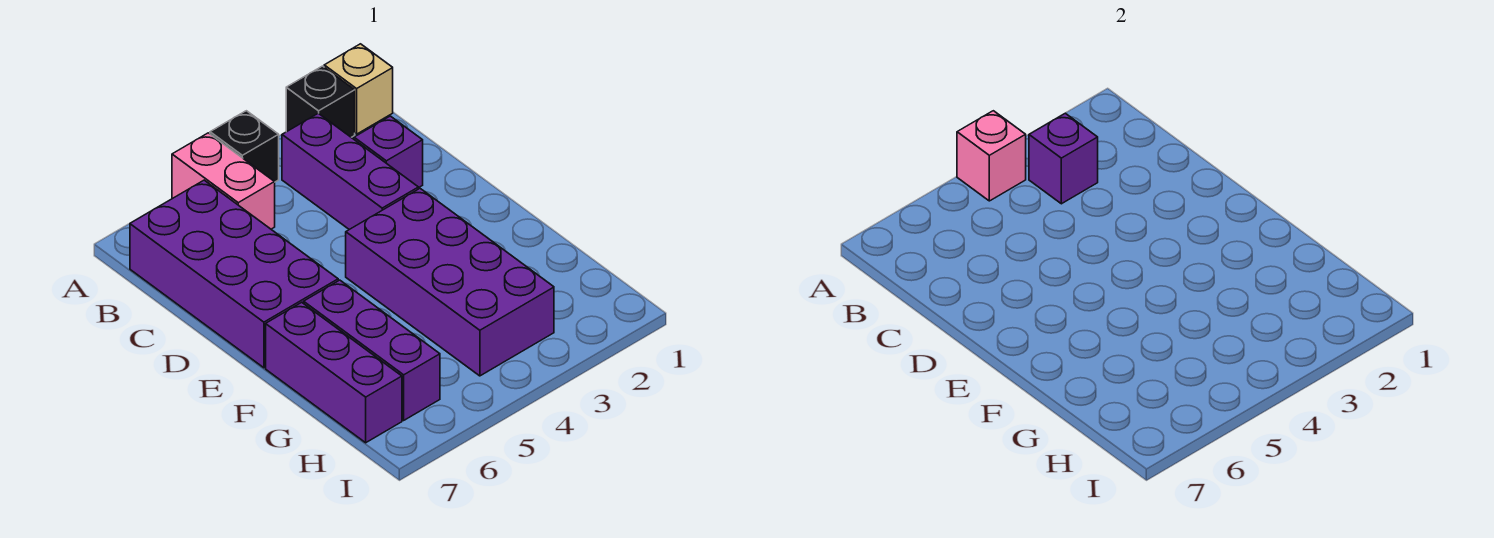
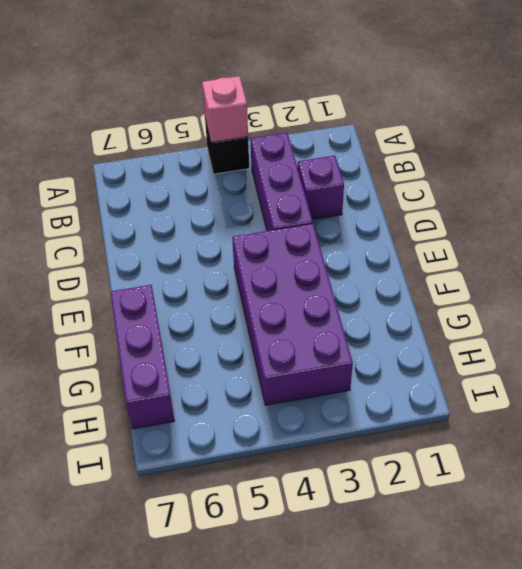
none -> tan 1x1 brick [324,44,393,134]
none -> black 1x1 brick [286,66,355,137]
none -> pink 1x2 brick [172,133,275,229]

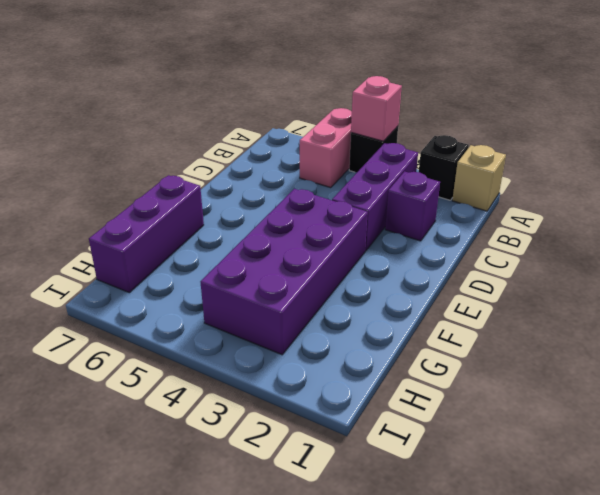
none -> purple 2x4 brick [130,180,338,368]
none -> purple 1x3 brick [304,280,440,420]
none -> purple 1x1 brick [1029,113,1098,204]

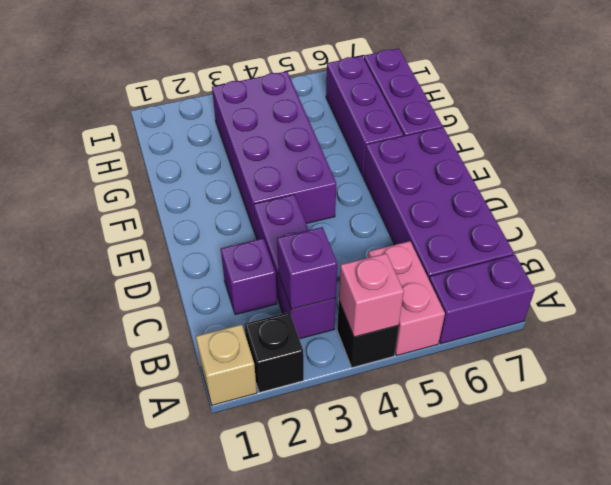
purple 1x2 brick [429,255,535,344] -> none

